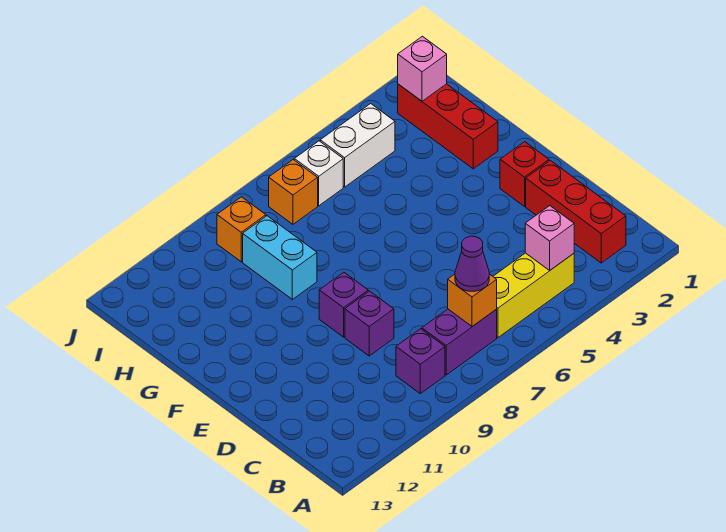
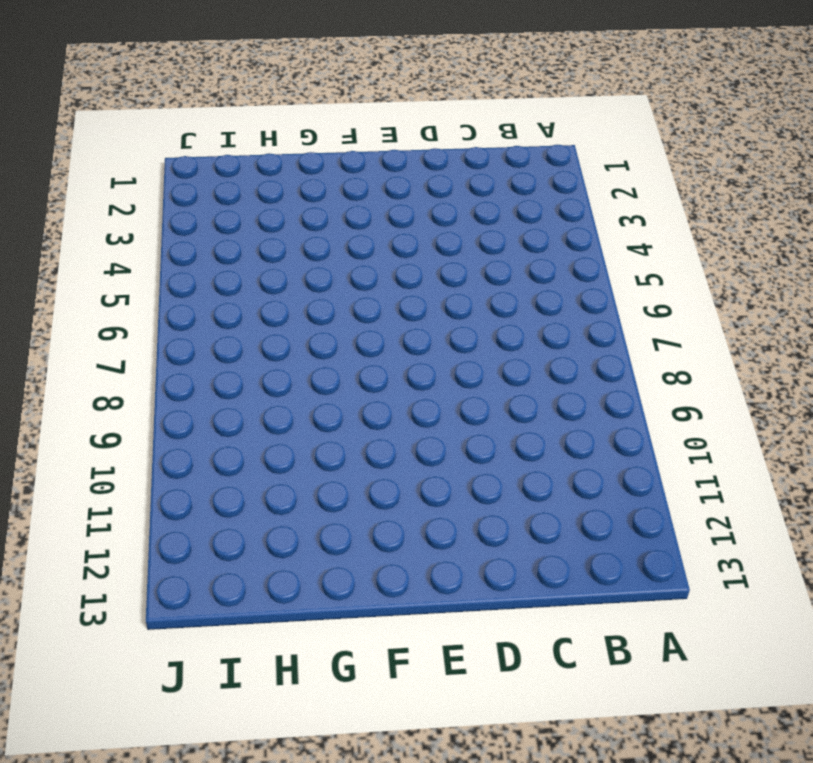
none -> red 1x3 brick [526,160,626,263]
none -> yellow 1x3 brick [493,253,574,338]
none -> purple 1x2 brick [422,309,497,375]

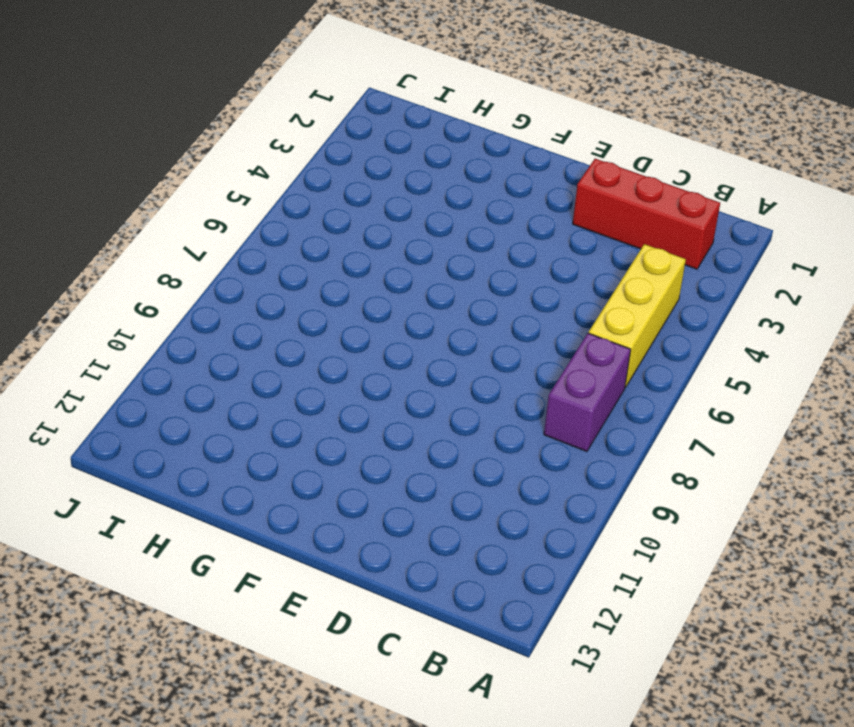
none -> purple 1x1 brick [396,329,445,394]
none -> purple 1x1 brick [345,291,394,356]
none -> red 1x1 brick [500,142,549,206]

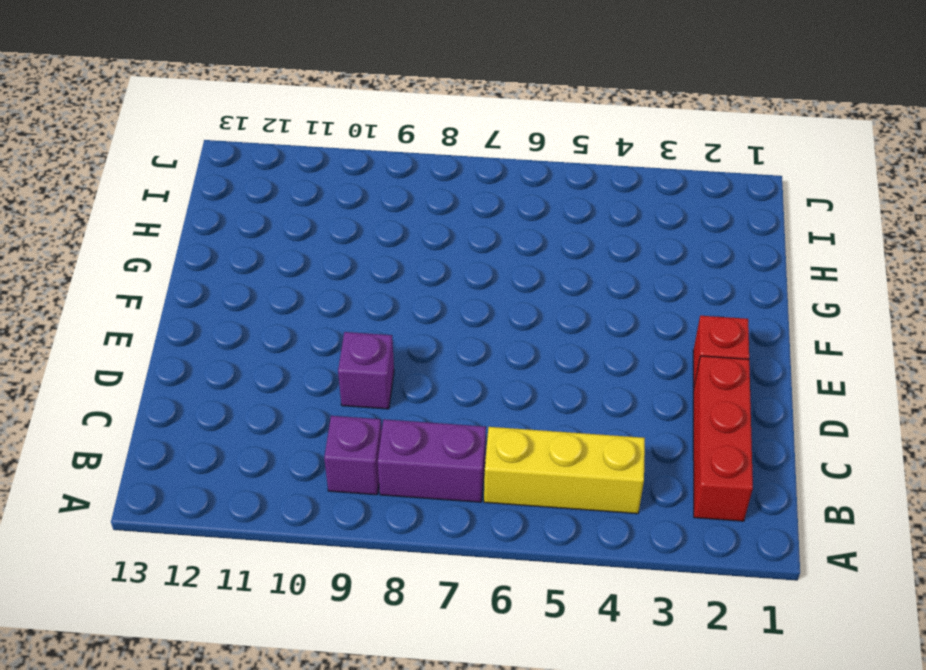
none -> purple 1x1 brick [319,272,368,337]
none -> red 1x3 brick [398,84,498,169]
none -> cyan 1x2 brick [243,216,317,299]

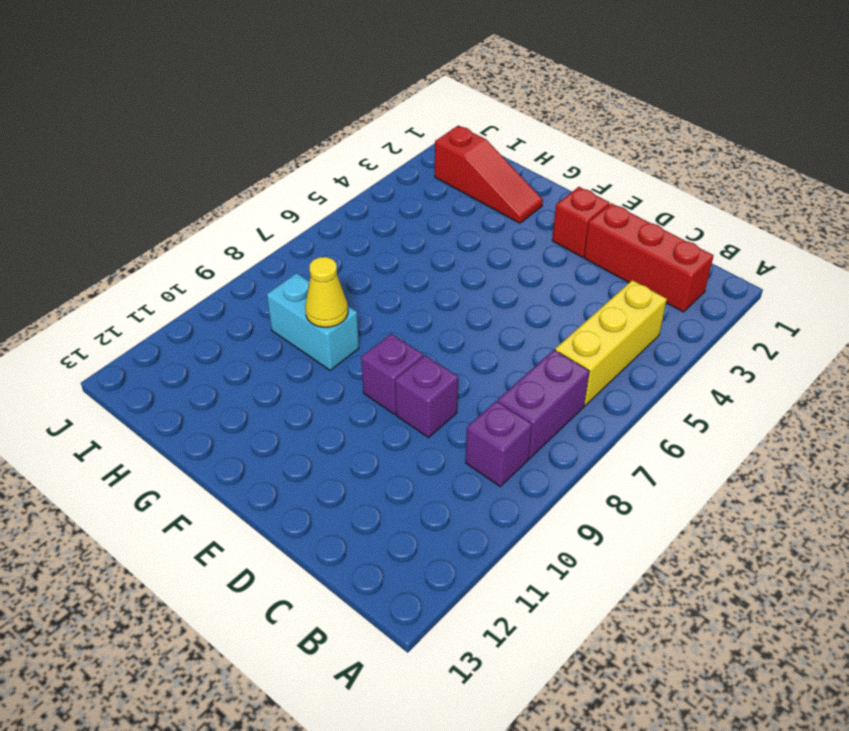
red 1x3 slope [435,125,543,223] -> red 1x3 brick [398,84,498,169]
yellow 1x1 cone [305,257,348,327] -> none
none -> white 1x2 brick [320,104,395,187]
none -> white 1x1 brick [294,141,343,206]
none -> orange 1x1 brick [269,160,318,224]

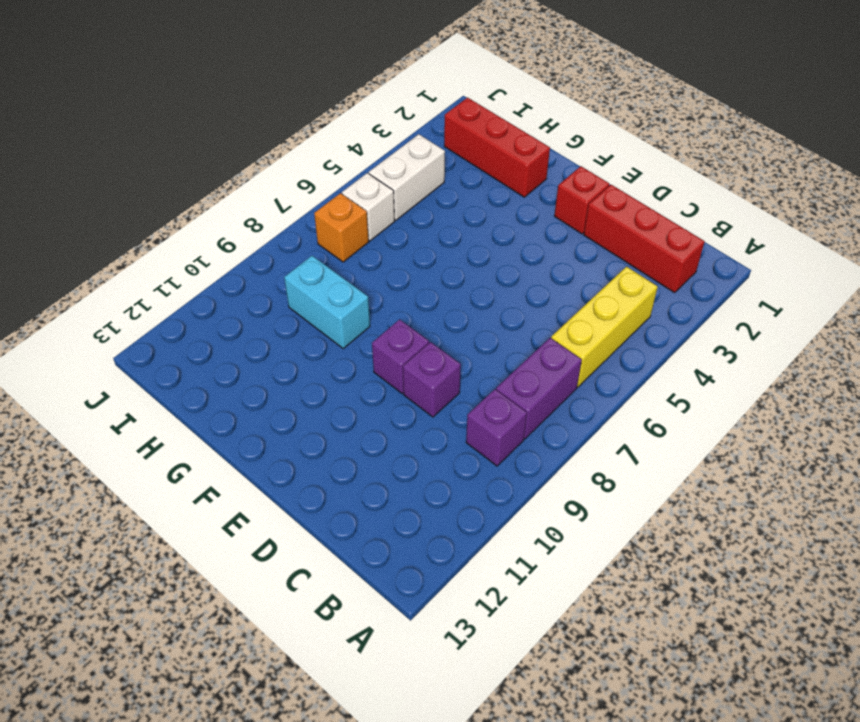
none -> orange 1x1 brick [217,197,266,262]
none -> pink 1x1 brick [525,206,574,270]
none -> orange 1x1 brick [448,274,497,327]

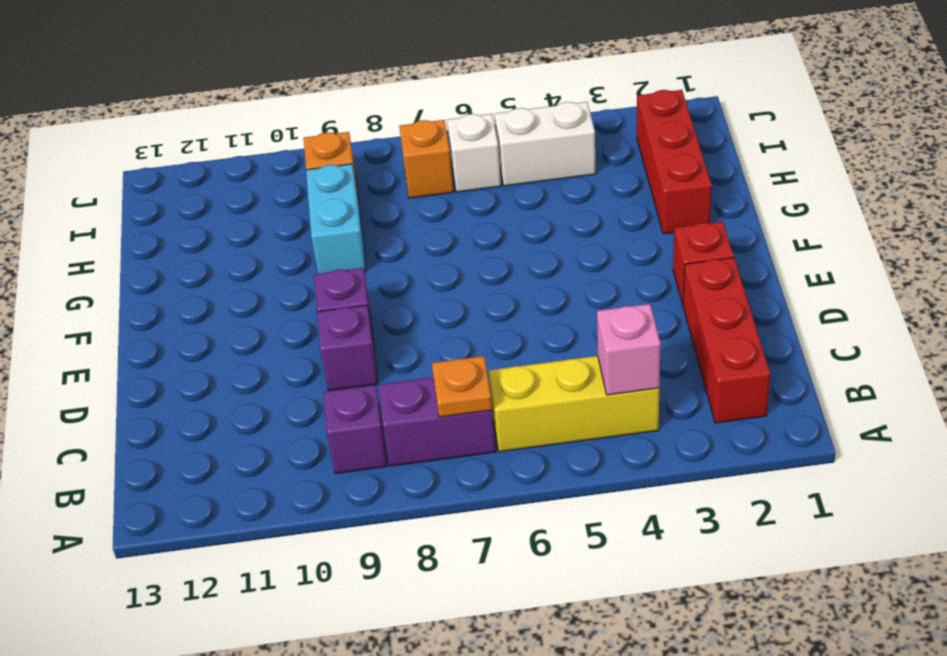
orange 1x1 plate [432,356,492,417] -> orange 1x1 brick [448,274,497,327]
none -> pink 1x1 brick [398,36,447,101]
none -> purple 1x1 cone [455,236,489,291]

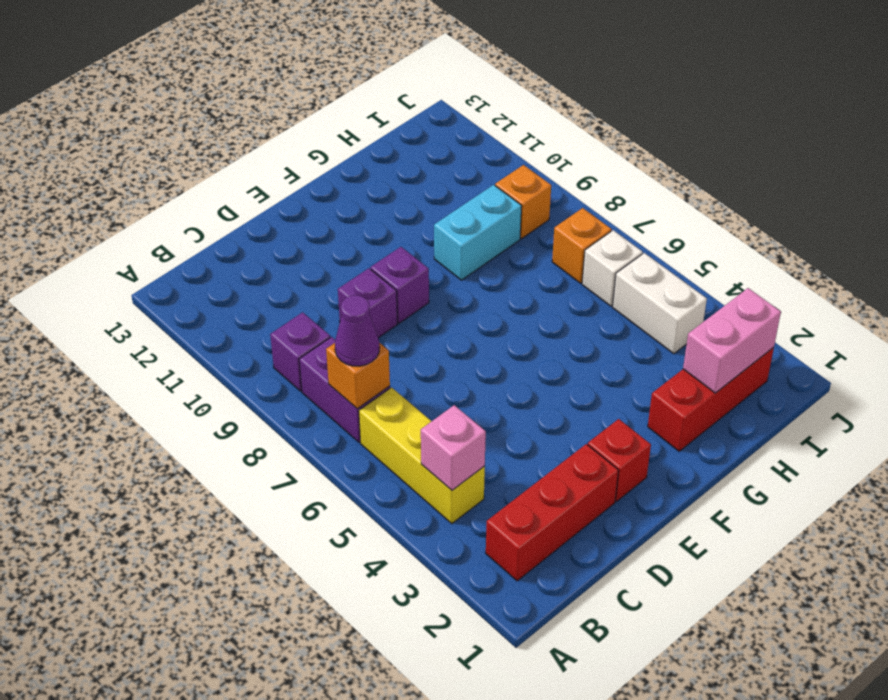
pink 1x2 brick [683,288,781,393] -> pink 1x1 brick [398,36,447,101]

